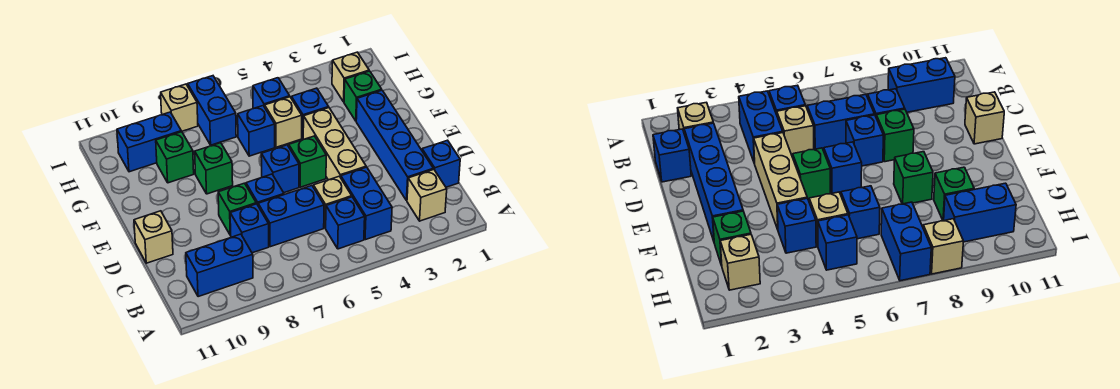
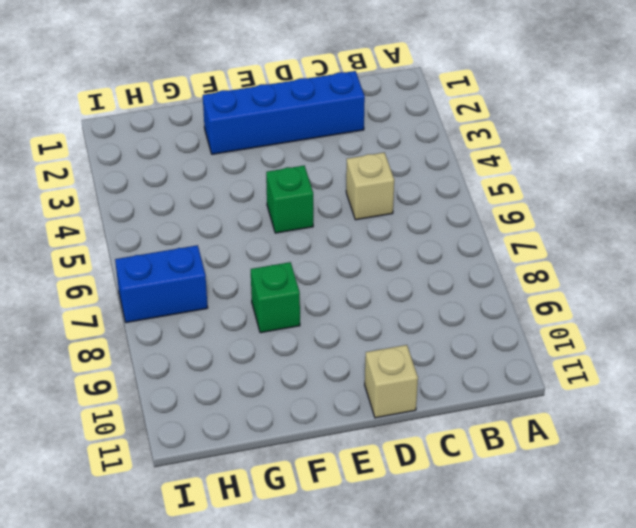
none -> tan 1x1 brick [407,169,447,221]
none -> blue 1x2 brick [341,167,392,240]
none -> blue 1x1 brick [326,197,365,249]

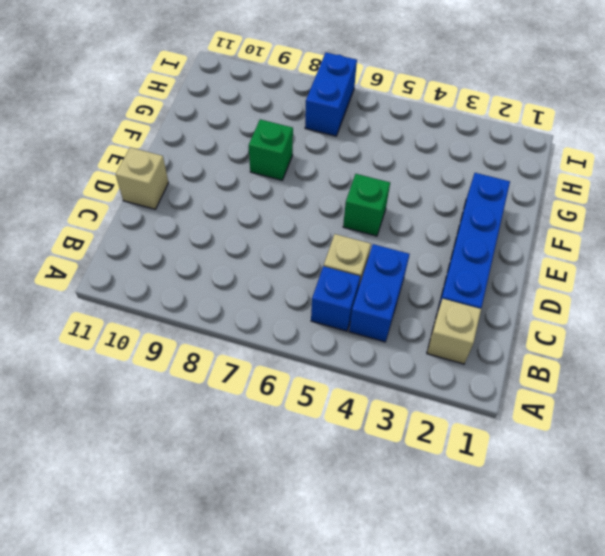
none -> blue 1x2 brick [186,234,253,297]
none -> blue 1x1 brick [422,140,460,187]
none -> blue 1x2 brick [258,186,324,247]

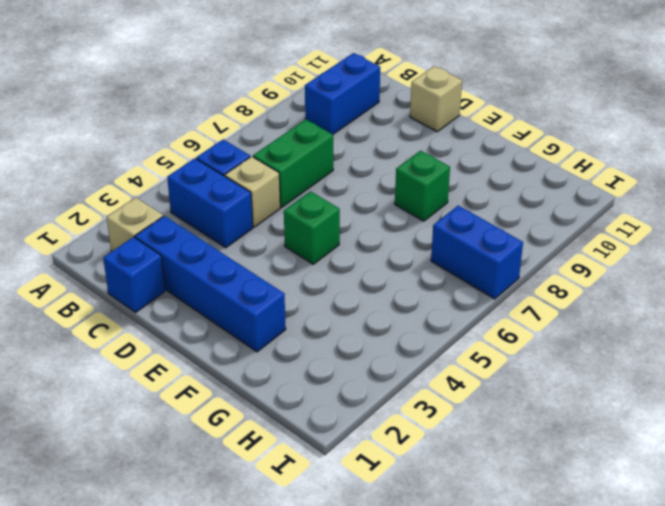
green 1x2 brick [253,119,333,207] -> blue 1x2 brick [258,186,324,247]
none -> blue 1x1 brick [230,204,269,253]
none -> tan 1x3 brick [303,108,366,180]
none -> blue 1x1 brick [246,174,284,205]

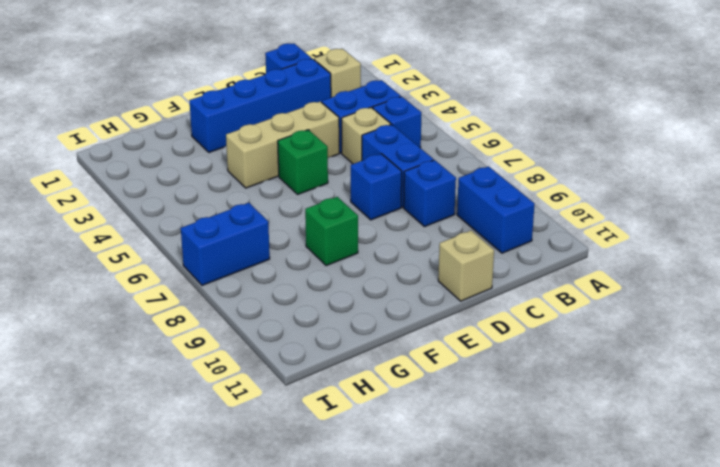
none -> green 1x1 brick [218,183,256,235]
none -> blue 1x1 brick [261,145,299,193]
none -> green 1x1 brick [344,71,382,121]

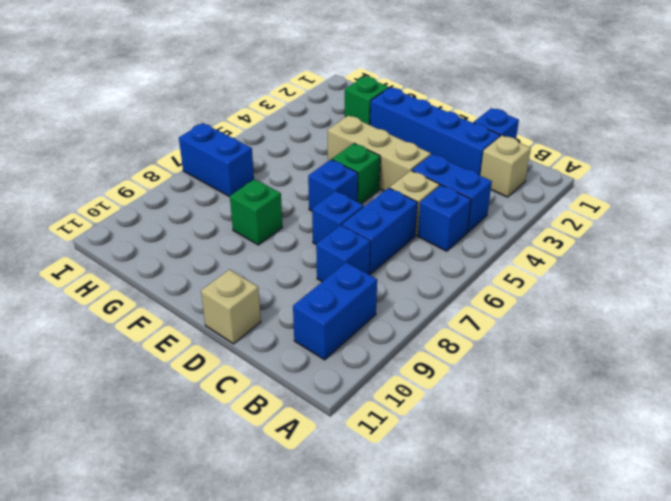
none -> green 1x1 brick [218,183,256,235]
none -> blue 1x1 brick [291,88,329,138]
none -> tan 1x1 brick [265,97,302,147]

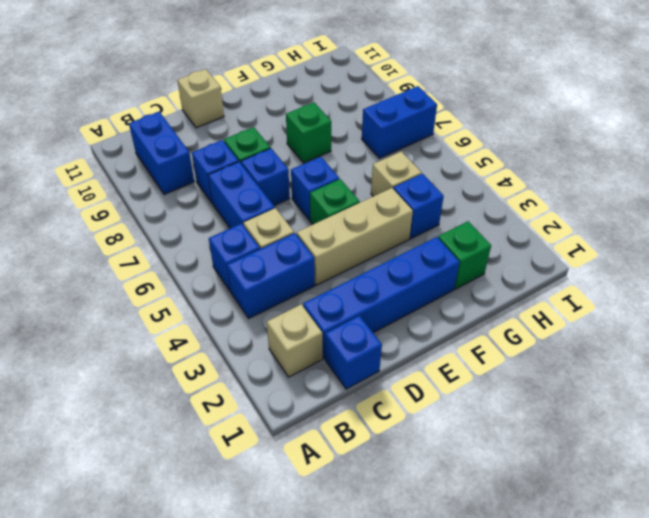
none -> blue 1x1 brick [238,106,275,156]
none -> green 1x1 brick [156,132,194,183]
none -> tan 1x1 brick [332,52,369,102]

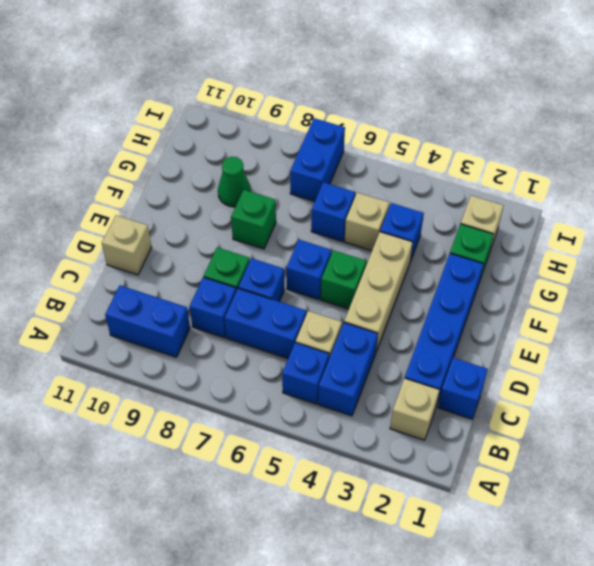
green 1x1 cone [218,157,251,207] -> green 1x1 brick [156,132,194,183]
none -> blue 1x1 brick [253,78,290,109]
none -> blue 1x2 brick [117,112,181,172]
none -> tan 1x1 brick [161,84,198,132]

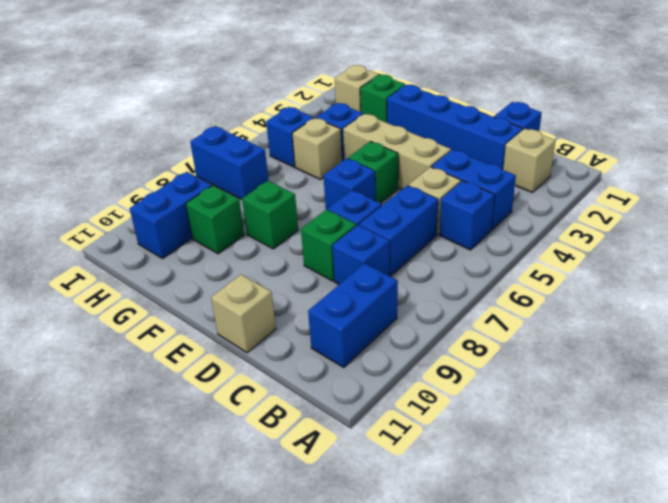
none -> blue 1x1 brick [238,106,275,156]
none -> tan 1x1 brick [161,84,198,132]

